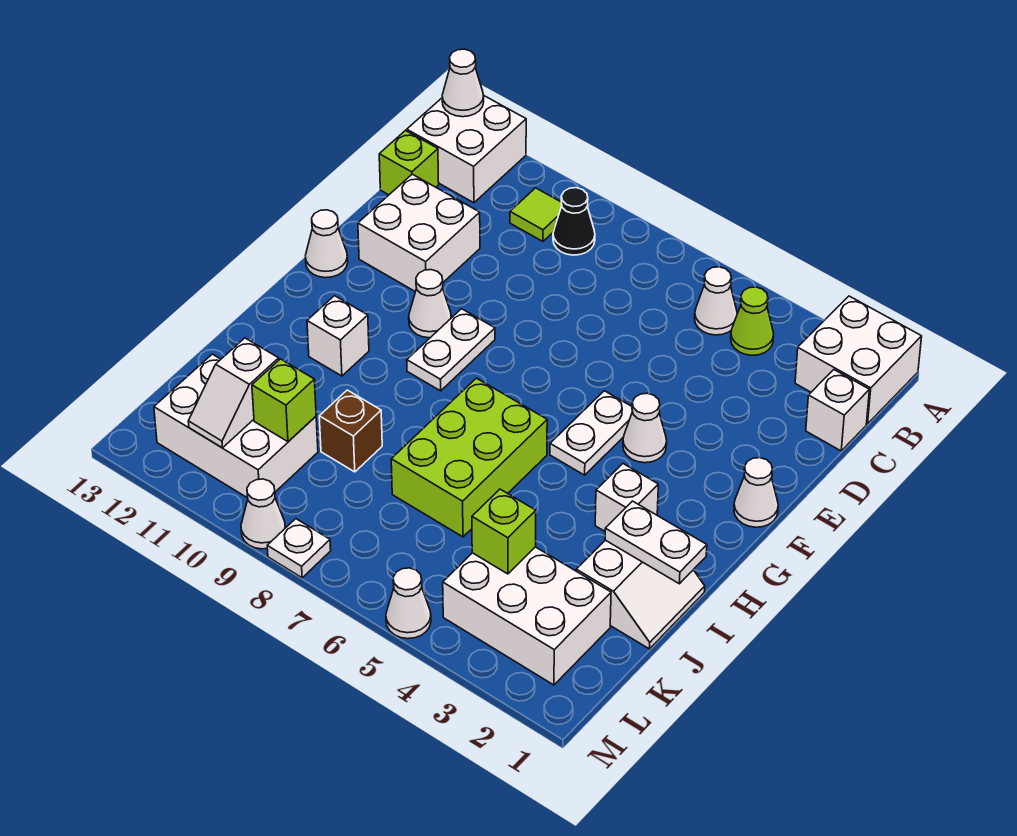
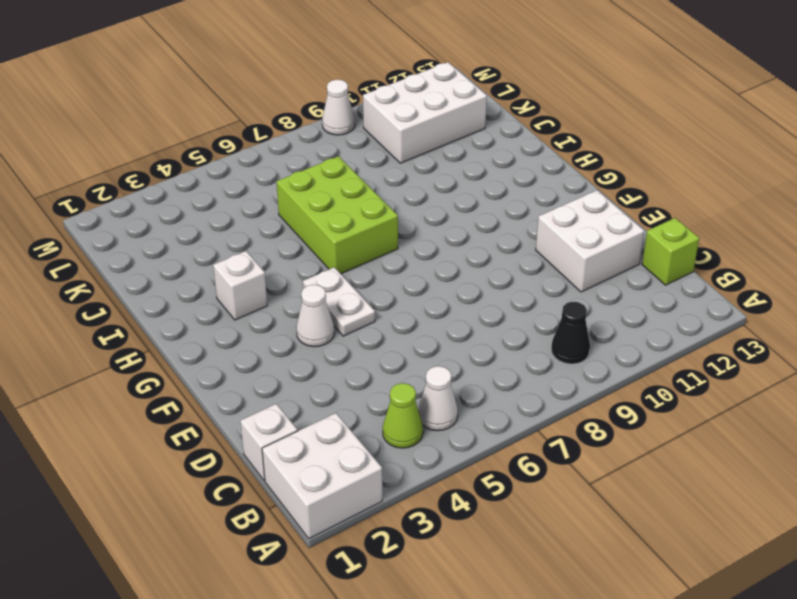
none -> white 2x2 brick [407,95,526,203]
none -> lime 1x1 tile [510,188,562,241]
none -> white 1x1 cone [734,457,778,527]
none -> white 1x2 plate [407,309,495,391]

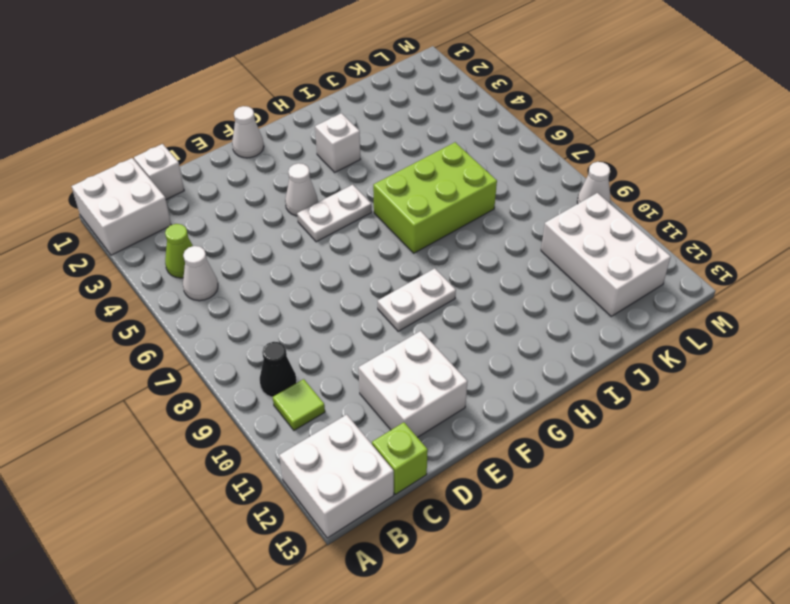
none -> white 1x1 cone [409,270,451,338]
none -> white 1x1 cone [305,210,348,278]
none -> white 1x1 brick [307,296,369,376]
none -> white 2x2 slope [576,540,705,649]

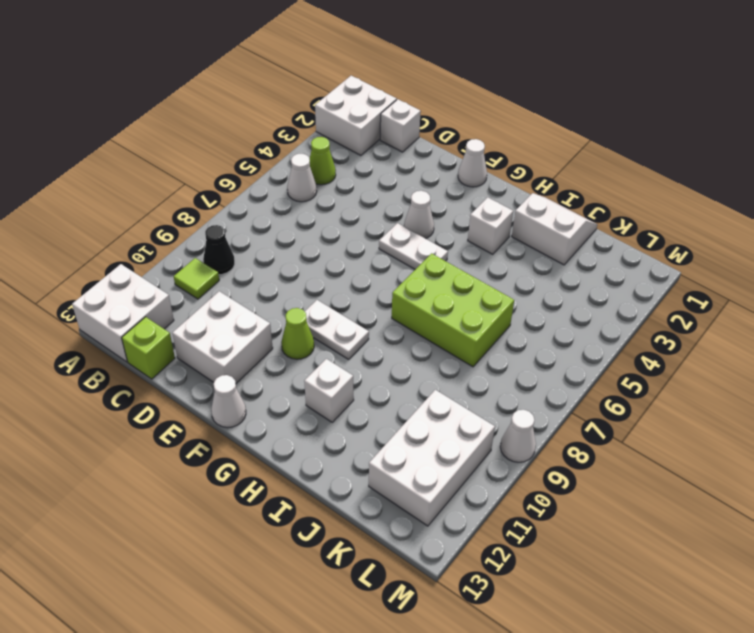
lime 1x1 cone [281,308,314,359] -> white 1x1 cone [409,270,451,338]
none -> brown 1x1 brick [319,390,382,472]
none -> white 2x3 brick [443,547,611,685]
none -> white 1x1 cone [386,568,431,639]
none -> white 1x1 plate [267,519,331,578]

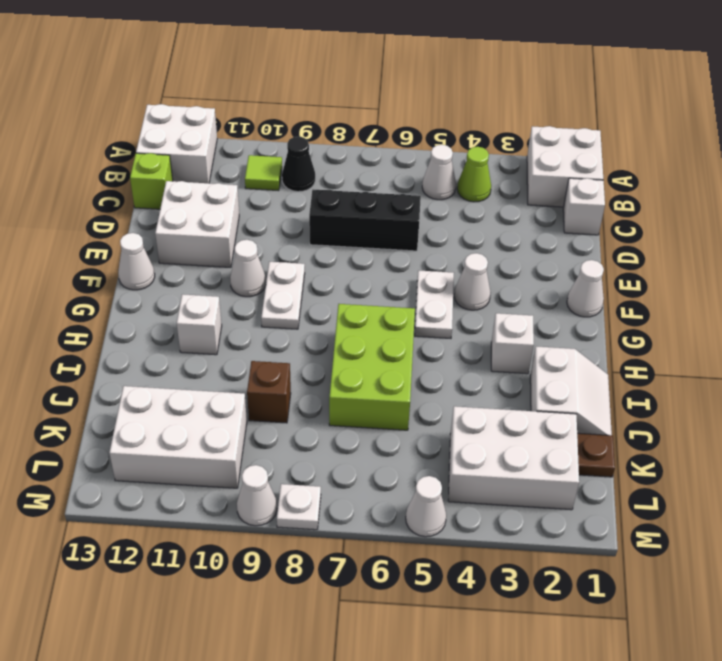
black 1x3 brick [309,190,421,251] -> none
brown 1x1 plate [577,433,615,477] -> none
none -> white 1x1 cone [442,49,484,117]
none -> white 1x2 plate [605,501,707,584]
none -> lime 1x1 brick [472,489,536,574]
none -> lime 1x1 brick [252,359,316,442]

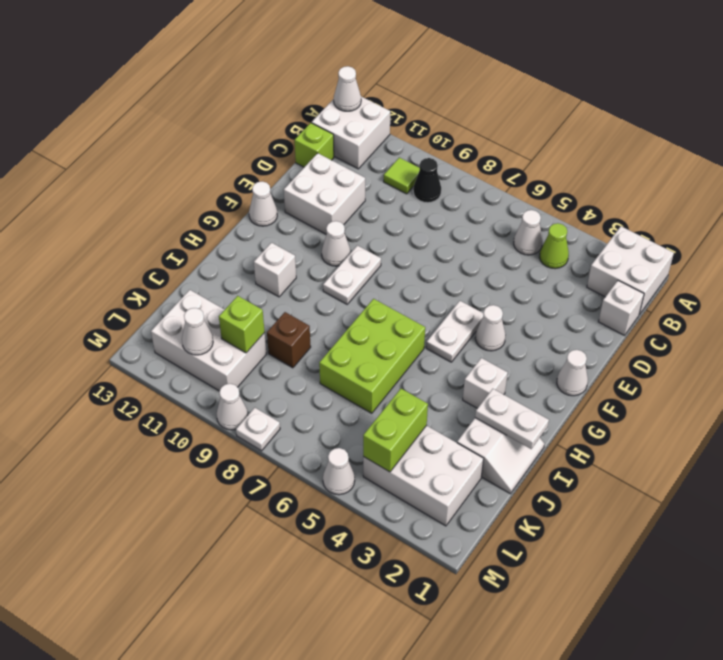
lime 1x2 brick [363,389,428,472] -> lime 1x1 brick [472,489,536,574]
white 1x1 cone [182,308,213,355] -> white 1x2 slope [188,338,279,448]

